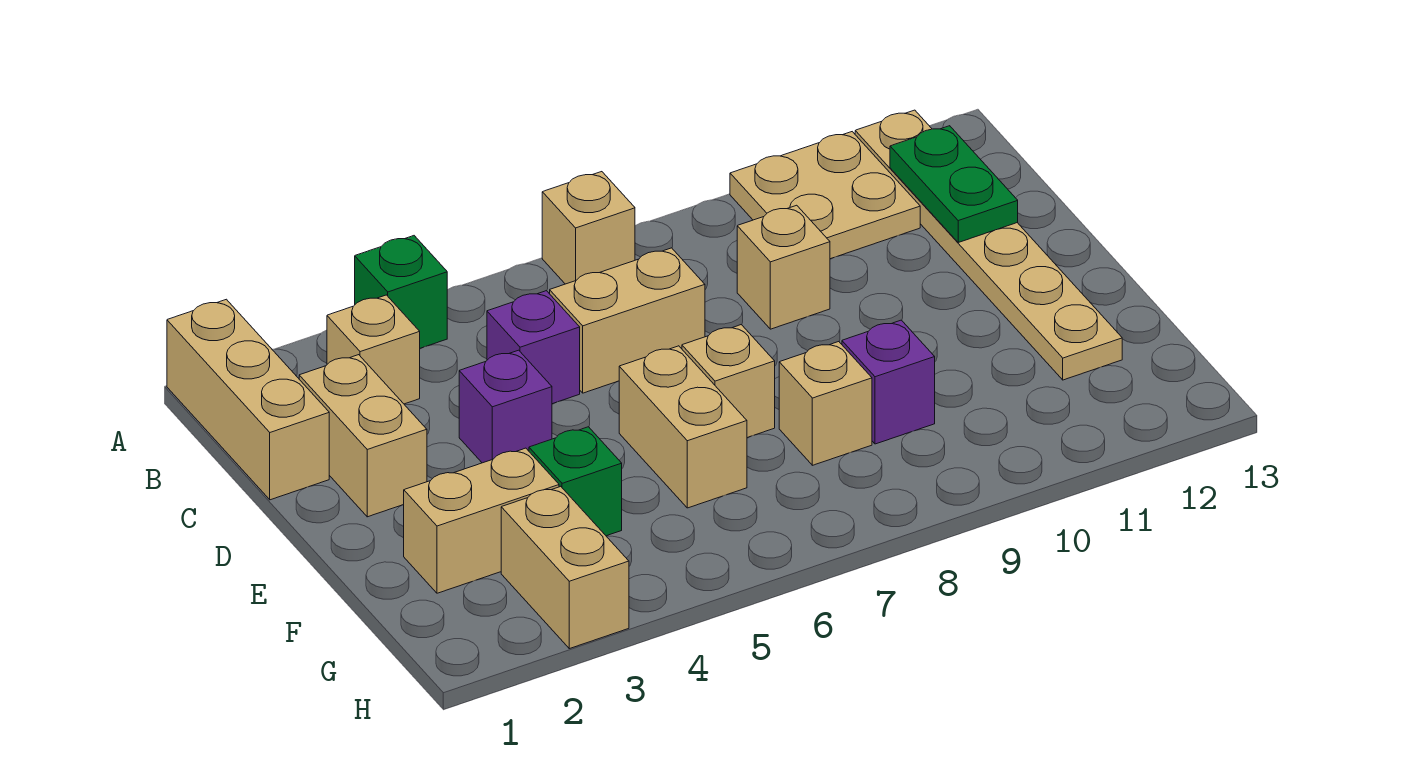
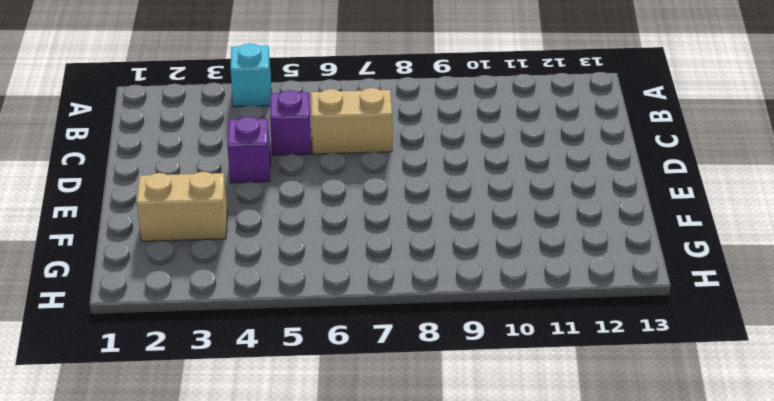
cyan 1x1 brick [230,43,271,107] -> green 1x1 brick [355,236,447,348]
none -> tan 1x3 brick [167,299,329,500]
none -> tan 1x1 brick [542,172,635,284]
none -> tan 2x2 plate [730,132,920,259]

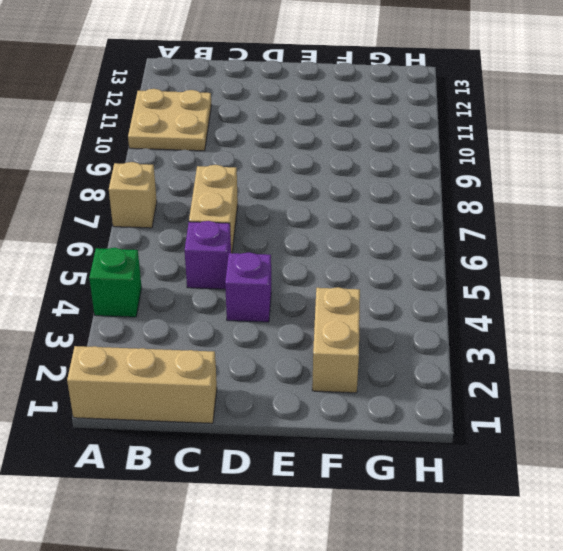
none -> tan 1x6 plate [855,110,1122,380]
none -> tan 1x1 brick [327,295,420,404]
none -> tan 1x2 brick [299,355,427,517]

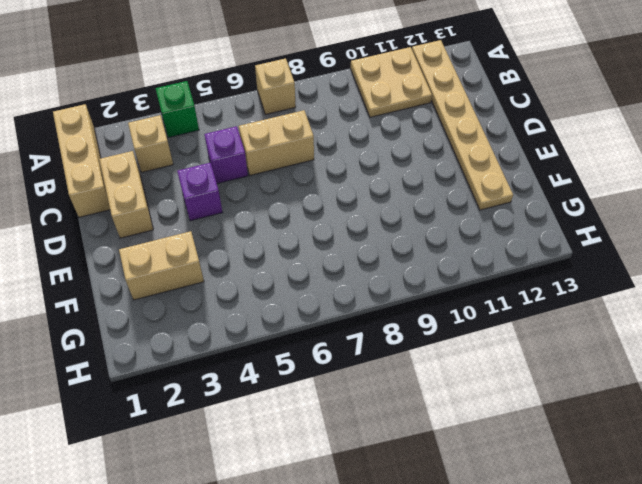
none -> tan 1x1 brick [737,205,830,329]
none -> tan 1x2 brick [619,346,747,508]
none -> tan 1x1 brick [682,325,775,438]

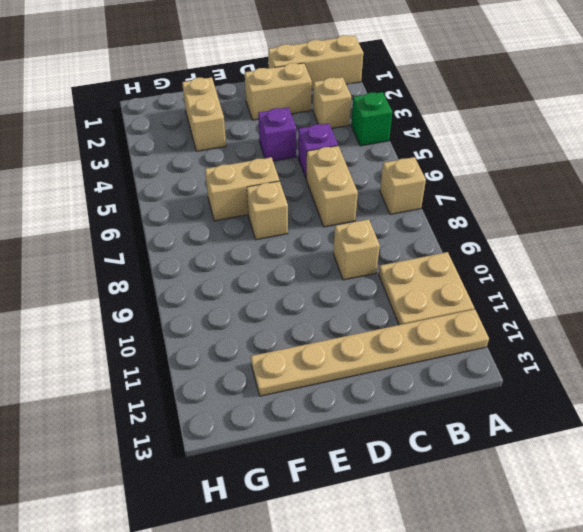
none -> green 1x1 brick [529,427,622,536]
none -> tan 1x1 brick [779,342,872,465]
none -> purple 1x1 brick [842,320,935,444]

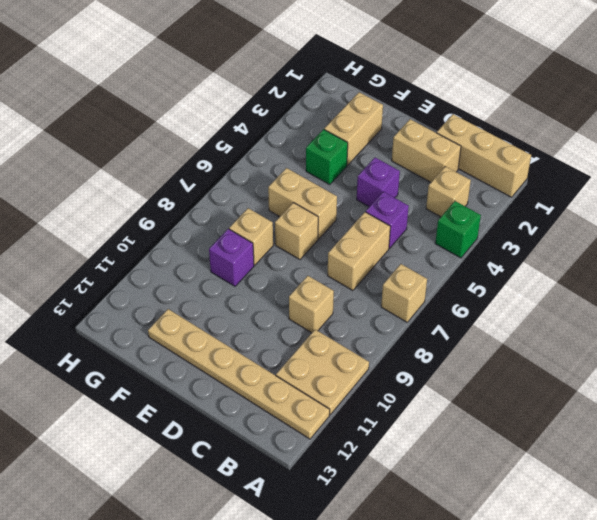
none -> tan 1x2 brick [501,486,629,649]
none -> green 1x2 plate [890,126,1018,242]

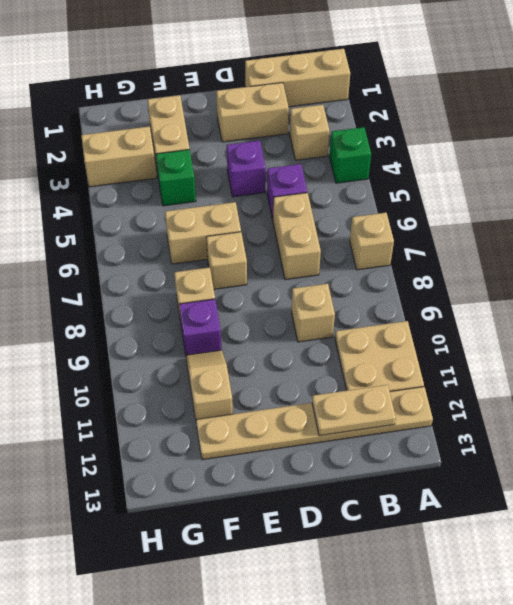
tan 1x2 plate [312,385,396,436] -> green 1x2 plate [890,126,1018,242]
tan 1x2 slope [186,350,233,419] -> none

